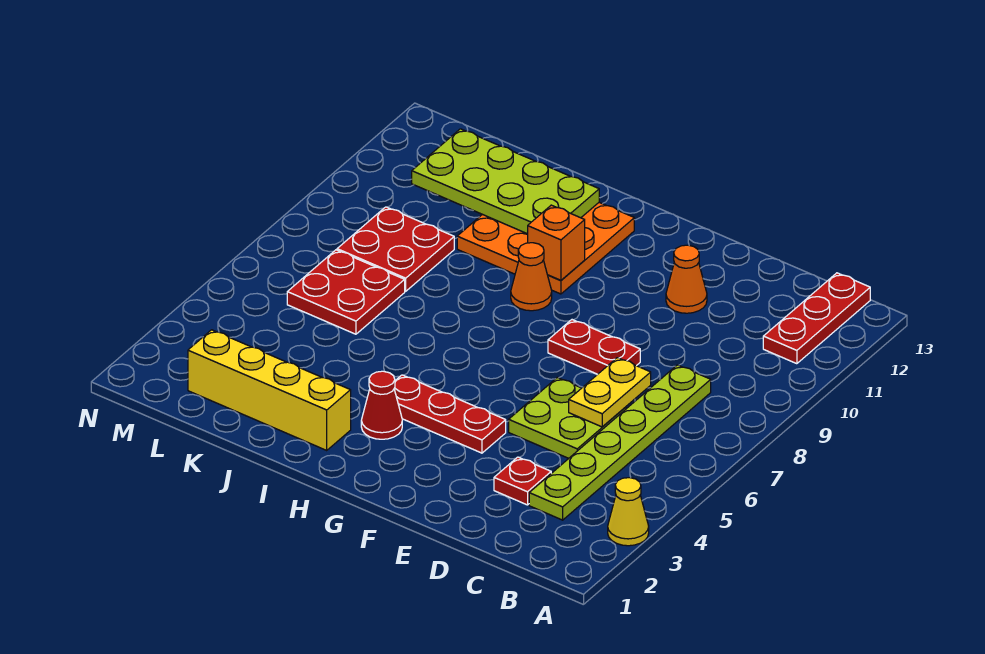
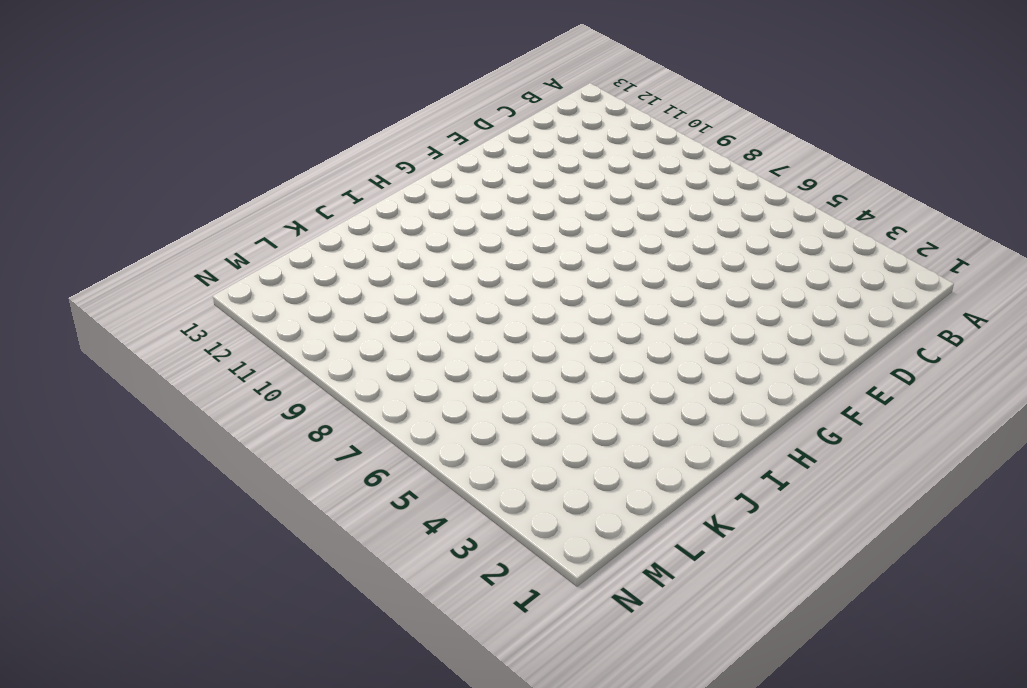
none -> yellow 1x1 cone [608,478,649,546]
none -> red 1x3 plate [763,273,870,364]
none -> lime 1x6 plate [529,365,711,520]

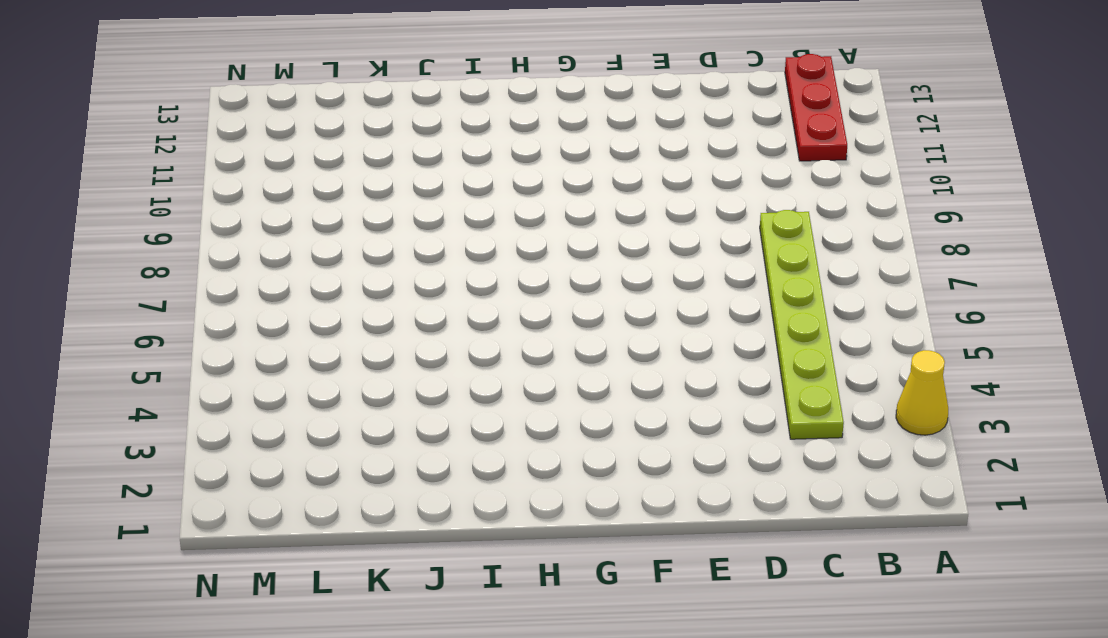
none -> red 1x1 plate [494,457,551,505]
none -> lime 2x2 plate [509,378,626,458]
none -> red 1x2 plate [548,320,640,374]

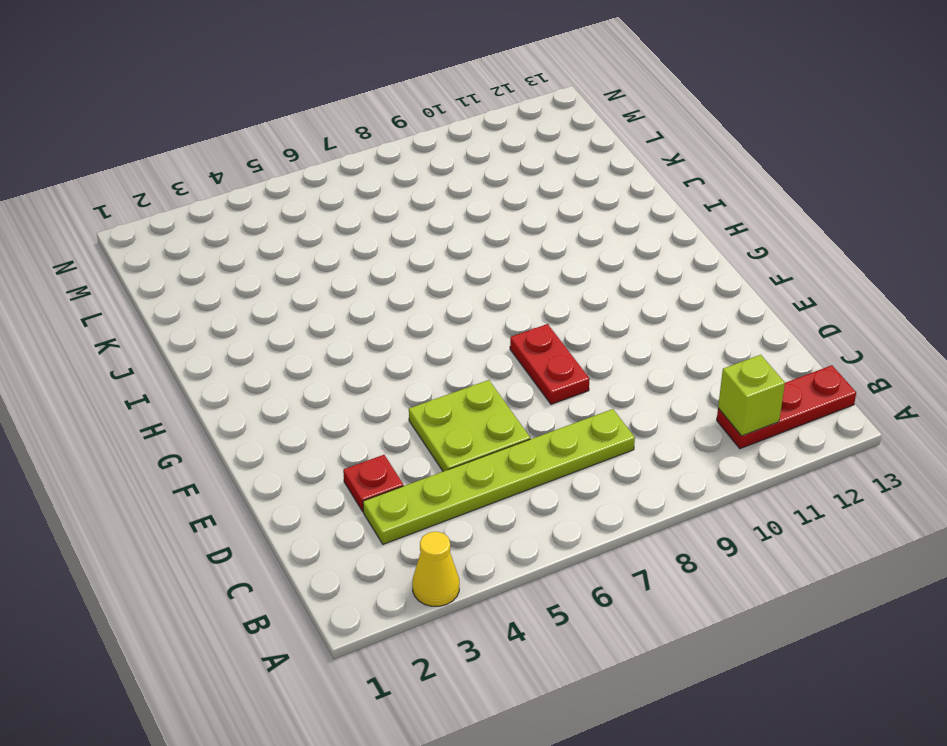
lime 1x1 brick [718,355,785,436] -> none
none -> orange 1x1 cone [666,245,707,313]
none -> red 1x3 plate [394,375,506,453]
none -> red 1x1 cone [361,371,402,439]

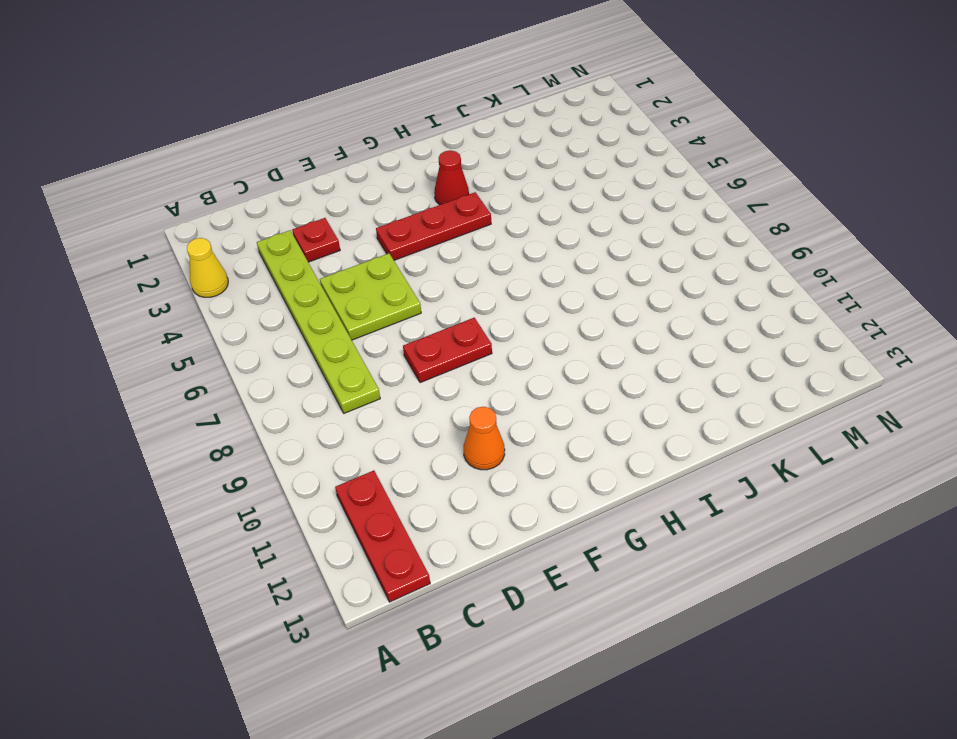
none -> orange 1x1 cone [511,243,552,311]
none -> orange 3x3 plate [457,203,634,294]
none -> yellow 1x4 brick [188,330,351,450]

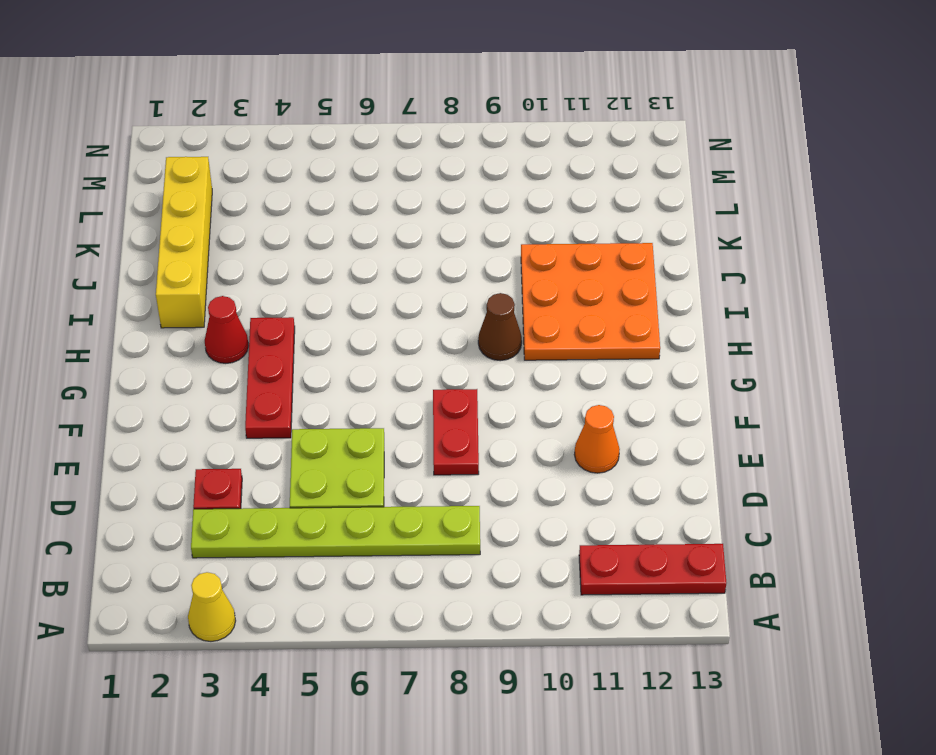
brown 1x1 cone [478,293,522,361] -> orange 1x1 cone [511,243,552,311]
none -> red 2x2 plate [287,250,405,334]
none -> red 2x2 plate [337,207,454,291]
none -> yellow 1x2 plate [569,358,651,427]

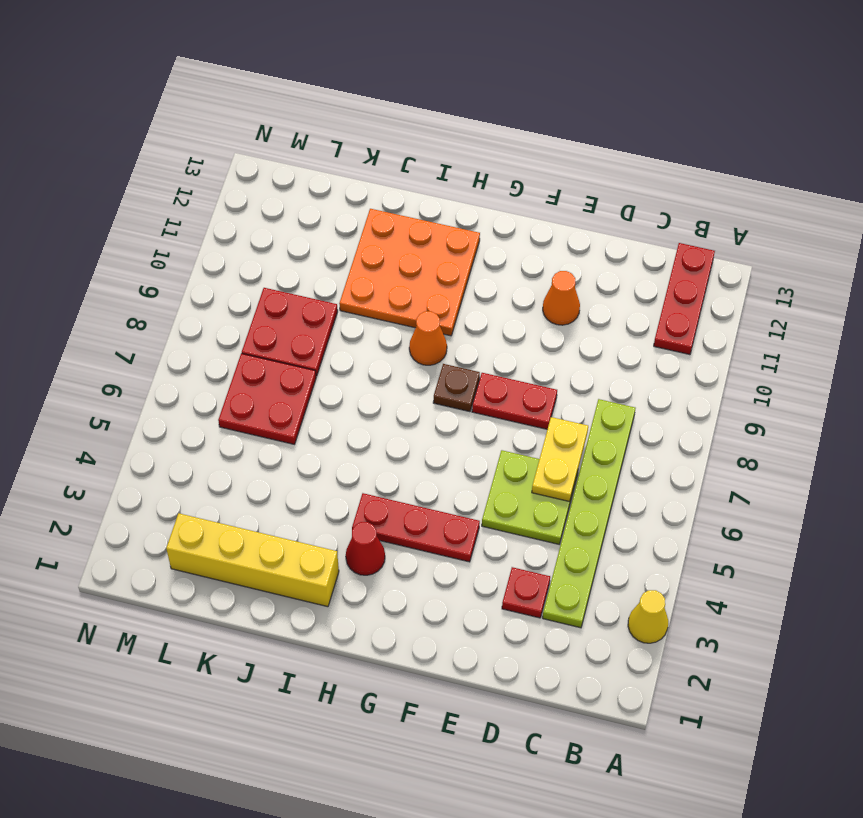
brown 1x1 plate [433,364,480,412] -> none
none -> orange 1x1 brick [528,205,585,280]
none -> lime 2x4 plate [412,129,599,234]

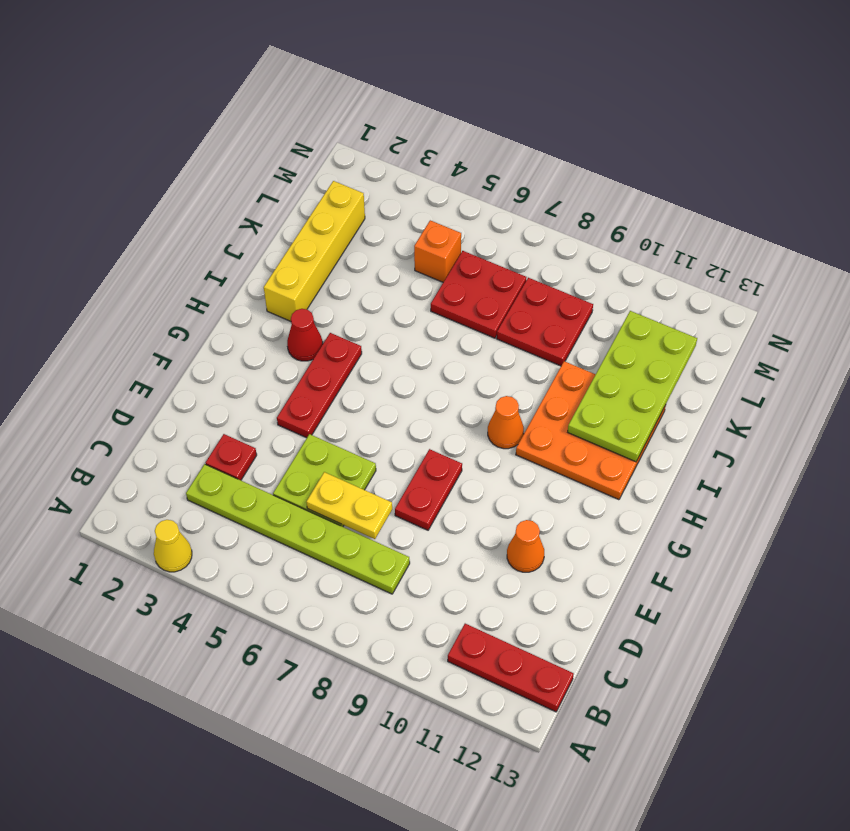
orange 1x1 brick [414,220,461,282] -> orange 1x1 brick moved to [528,205,585,280]

